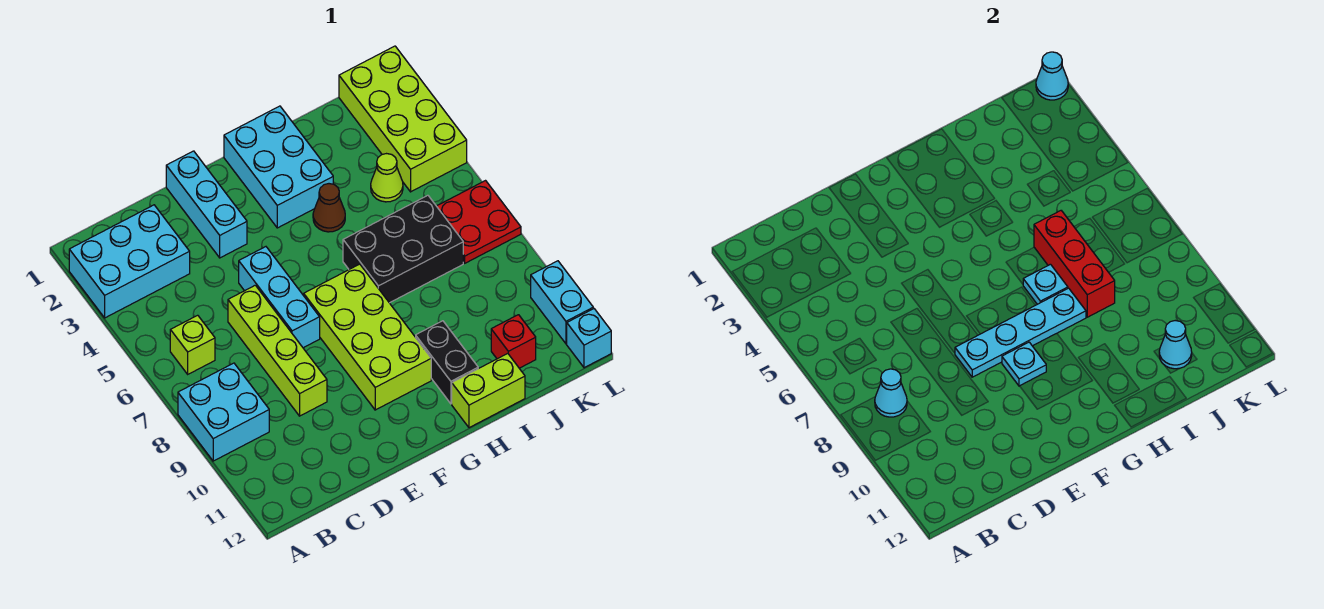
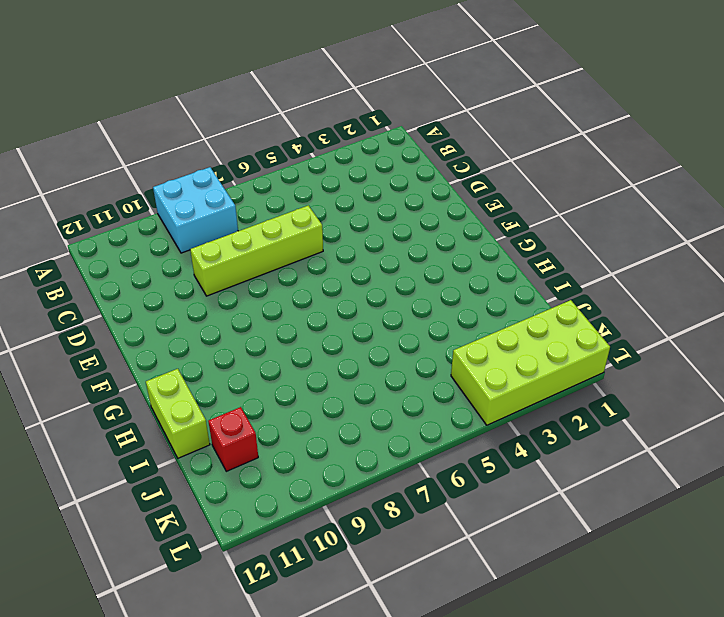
none -> cyan 2x3 brick [69,205,190,318]
none -> lime 1x1 brick [170,315,215,374]
none -> cyan 1x3 brick [166,151,247,258]

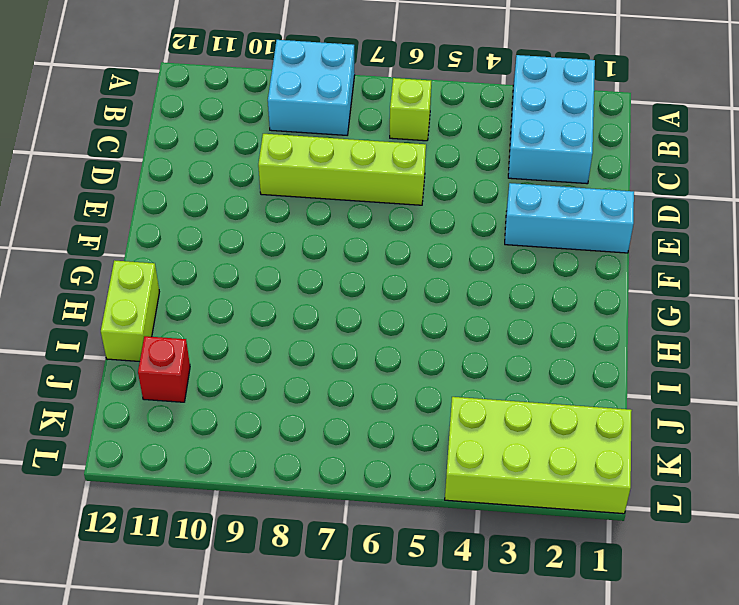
none -> cyan 1x3 brick [239,247,320,348]
none -> lime 2x4 brick [304,264,431,410]
none -> cyan 2x3 brick [224,106,333,228]

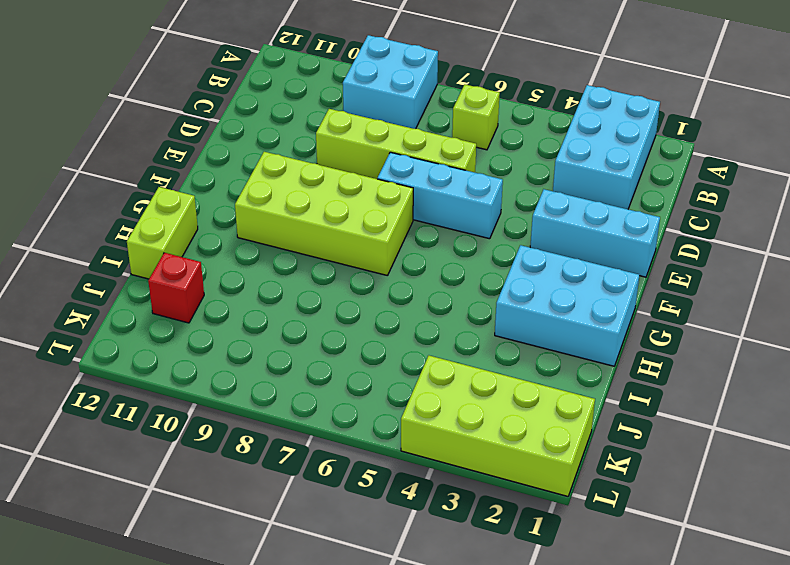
none -> brown 1x1 cone [313,184,345,232]
none -> black 2x3 brick [343,195,463,303]
none -> black 1x2 brick [416,321,478,404]

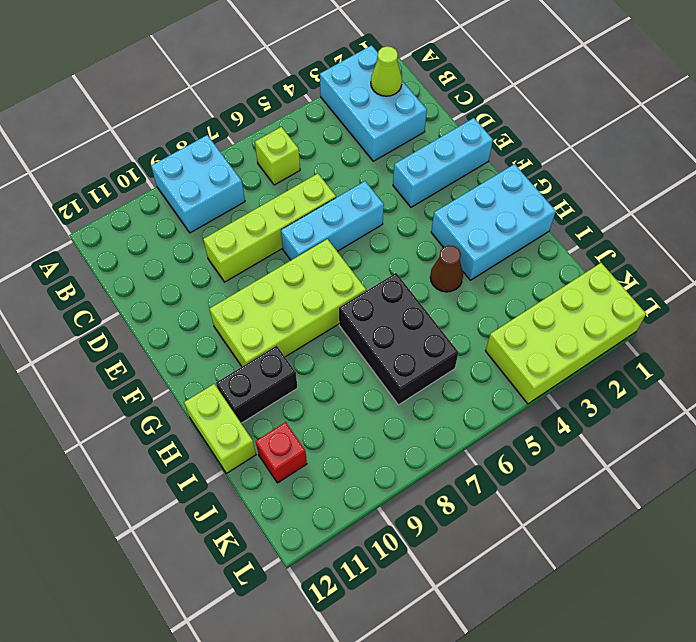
lime 1x1 cone [371,46,402,96] -> lime 1x1 cone moved to [371,154,403,202]
none -> red 2x2 plate [437,181,521,263]
none -> cyan 1x2 brick [531,261,593,344]
none -> cyan 1x1 brick [567,309,611,368]

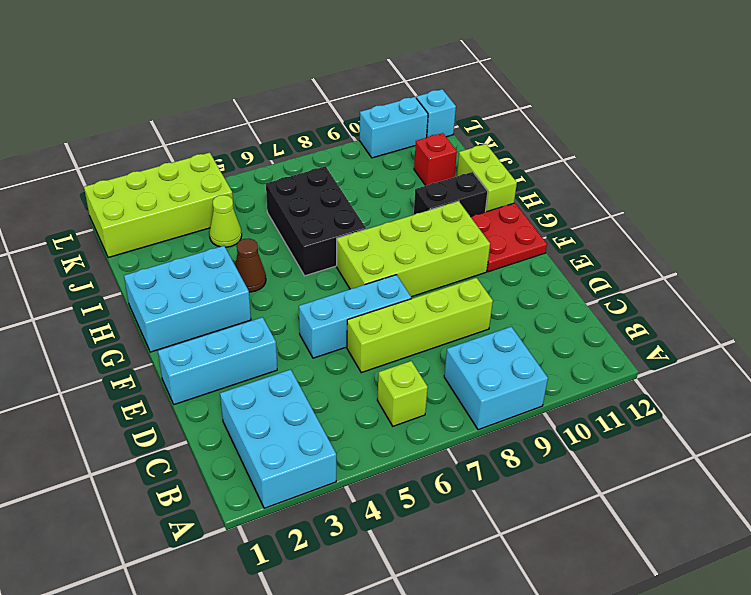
red 2x2 plate [471,203,547,272] -> red 2x2 plate moved to [437,181,521,263]
none -> cyan 1x1 cone [875,369,907,417]
none -> cyan 1x4 plate [955,288,1086,377]
none -> cyan 1x1 plate [1002,342,1046,386]

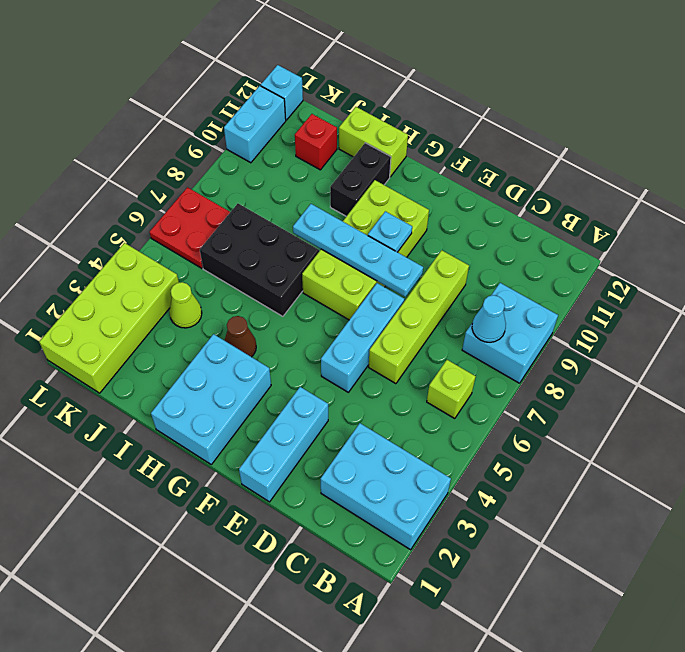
none -> cyan 1x1 plate [1023,264,1068,304]
none -> red 1x3 brick [1034,211,1115,317]
none -> cyan 1x1 cone [1159,321,1192,369]

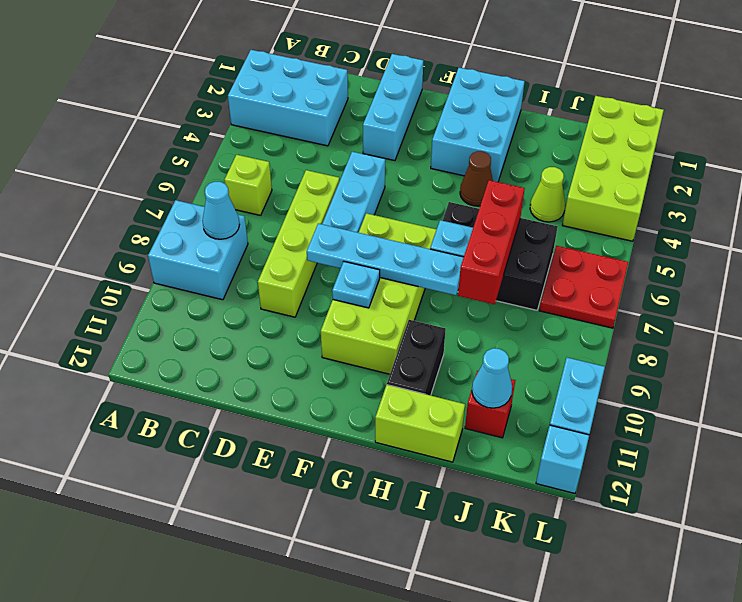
none -> cyan 1x1 cone [1036,52,1068,100]

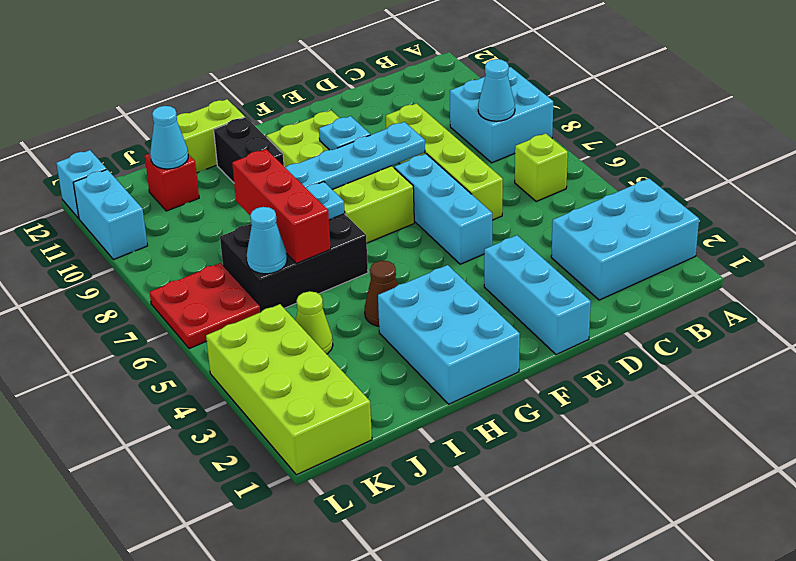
cyan 1x1 cone [247,207,287,274] -> cyan 1x1 cone moved to [1036,52,1068,100]

